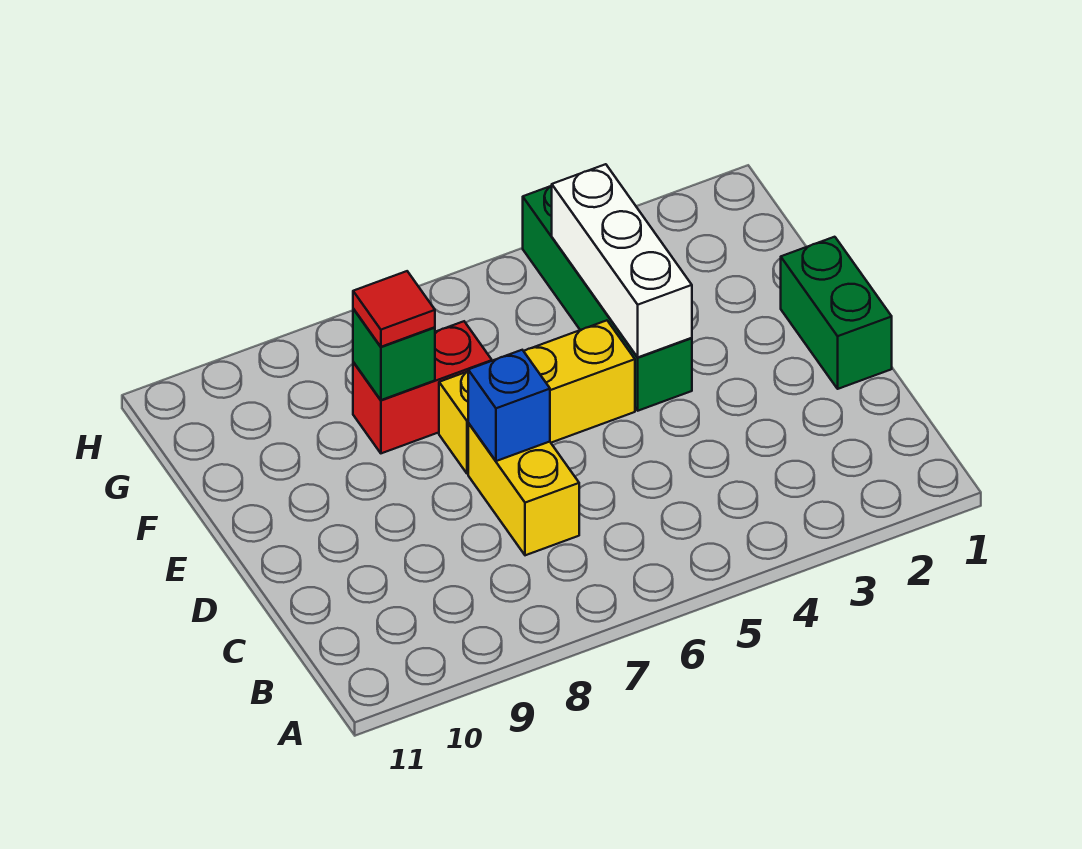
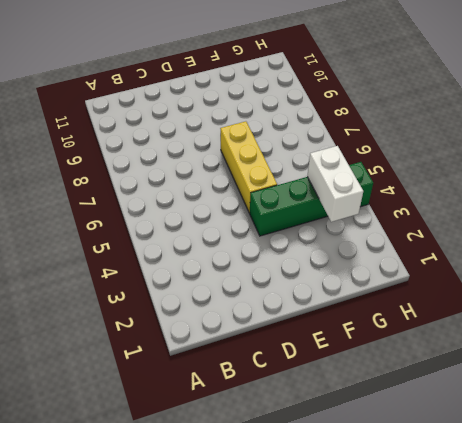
white 1x2 brick [307,146,363,222] -> white 1x3 brick [552,164,692,357]
none -> yellow 1x2 brick [468,423,579,555]
none -> green 1x2 brick [781,237,892,389]

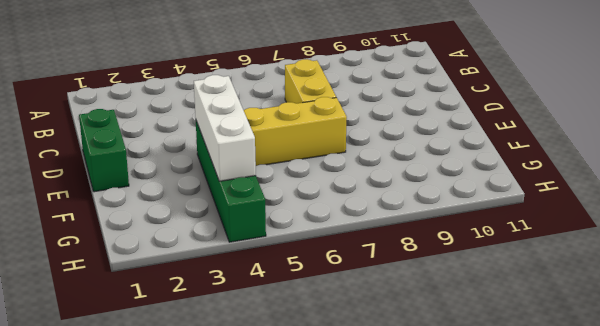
none -> red 1x2 brick [353,321,492,453]
none -> blue 1x1 brick [468,350,550,461]

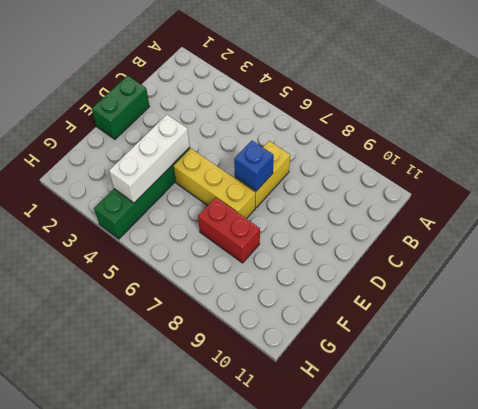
none -> green 1x1 brick [353,309,435,400]
none -> red 1x1 tile [353,271,435,347]

